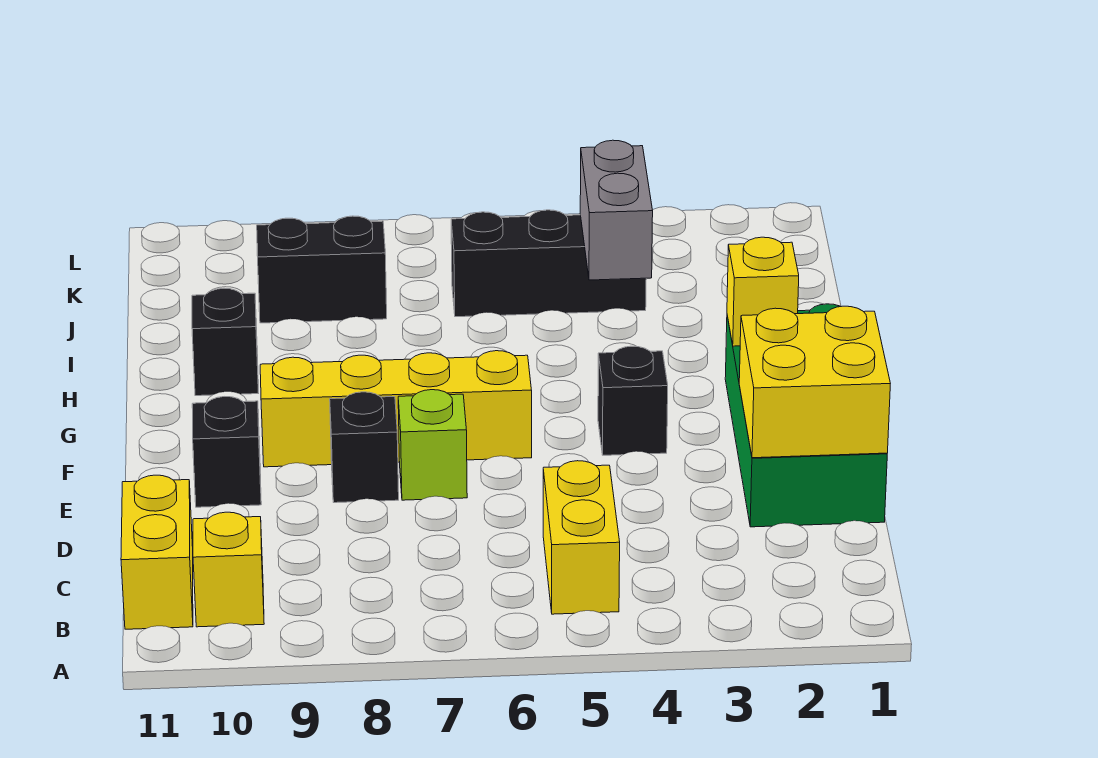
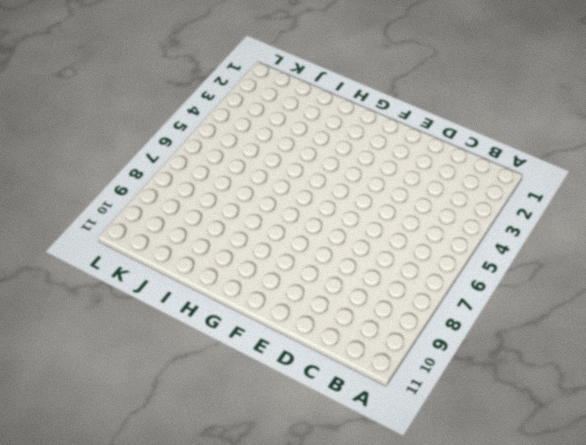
none -> yellow 1x2 brick [543,461,620,614]
none -> yellow 1x1 brick [193,512,264,627]
none -> yellow 1x2 brick [121,475,193,629]

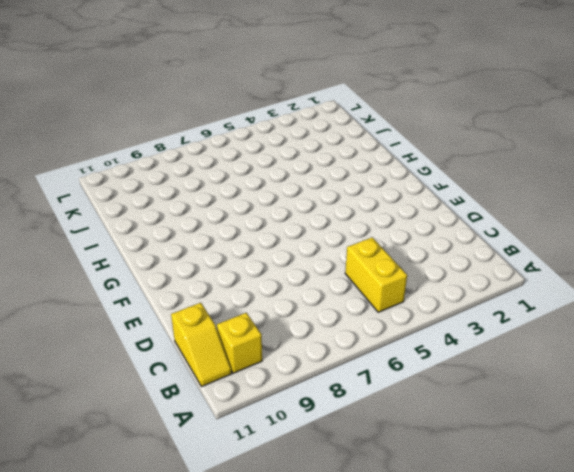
yellow 1x2 slope [171,303,232,387] -> yellow 1x2 brick [121,475,193,629]
none -> green 2x4 brick [725,304,887,527]
none -> lime 1x1 brick [398,390,467,500]
none -> black 1x1 brick [330,392,399,503]

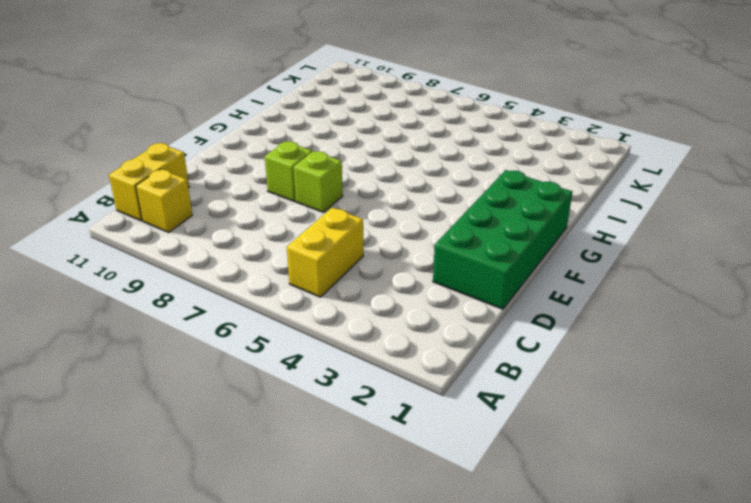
lime 1x1 brick [265,141,312,201] -> black 1x1 brick [330,392,399,503]
none -> black 1x1 brick [192,397,261,507]
none -> black 1x1 brick [598,346,668,455]
none -> yellow 1x4 brick [260,351,532,467]

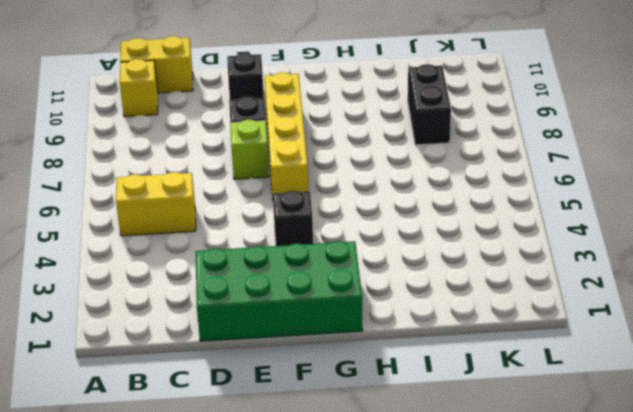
none -> black 1x1 brick [192,288,258,396]
none -> black 1x3 brick [451,210,646,317]
none -> yellow 2x2 brick [739,306,890,458]

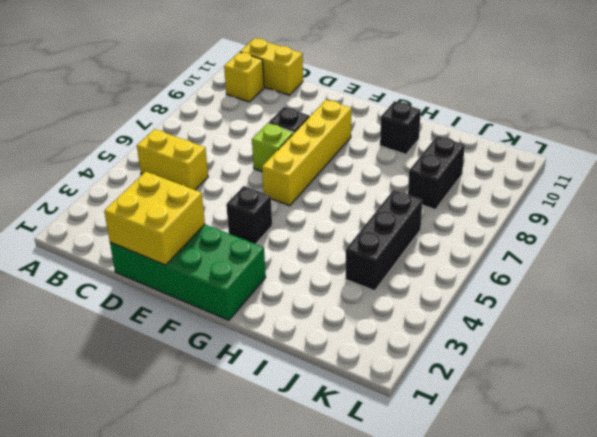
none -> black 1x1 brick [192,397,261,507]
none -> yellow 1x1 brick [727,237,799,346]
none -> grey 1x2 brick [580,140,653,280]

